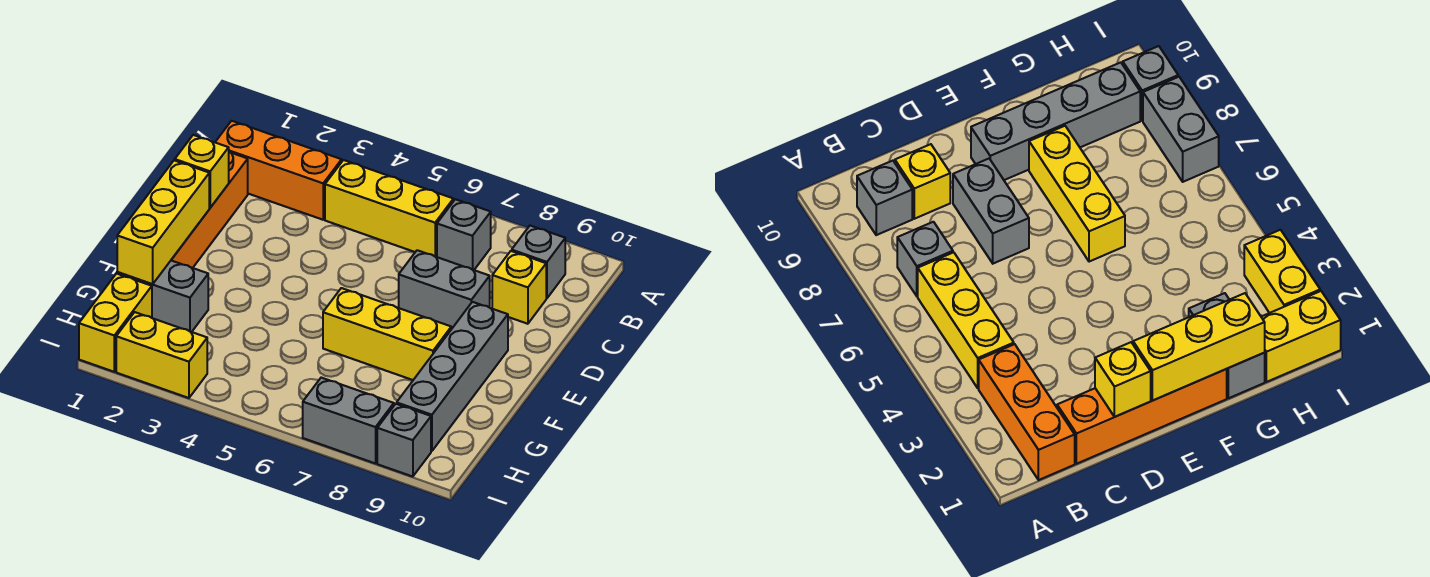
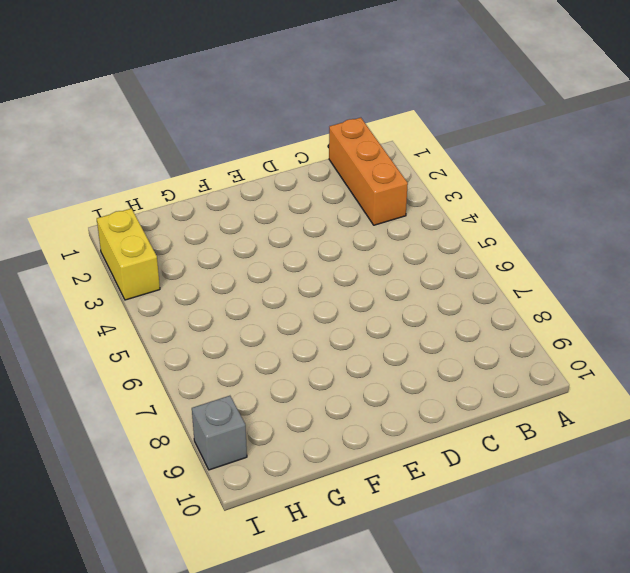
none -> yellow 1x3 brick [325,160,453,257]
none -> grey 1x1 brick [437,199,491,270]
none -> grey 1x1 brick [512,226,565,298]

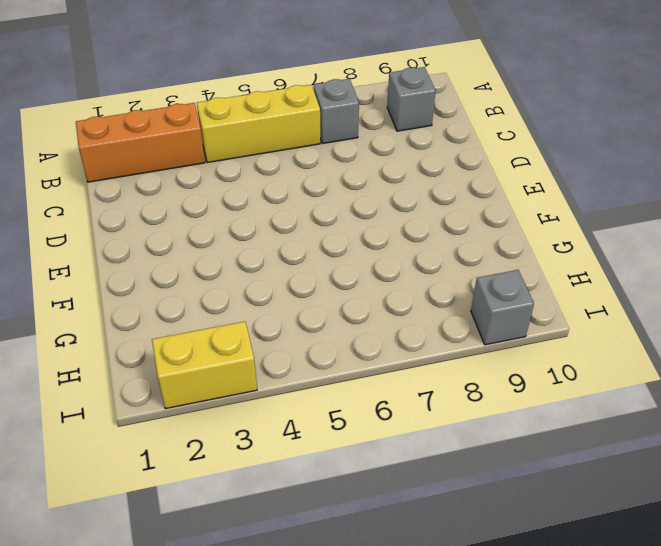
none -> orange 1x4 brick [171,152,248,268]
none -> yellow 1x1 brick [492,251,546,324]
none -> grey 1x2 brick [399,250,490,329]

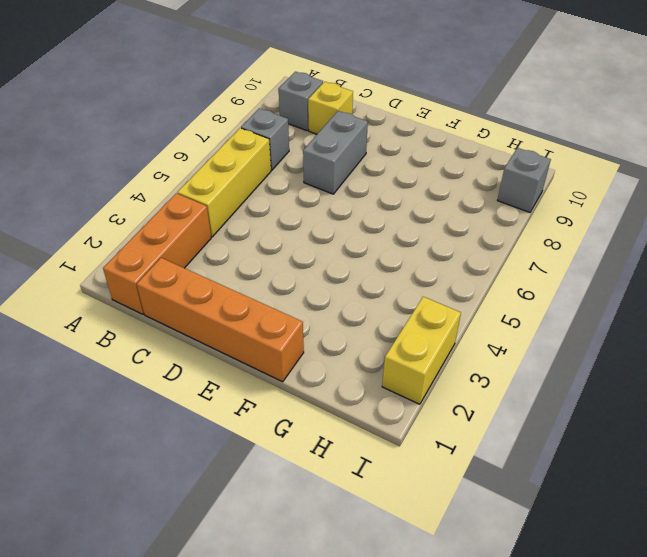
none -> grey 1x4 brick [397,302,508,451]
none -> yellow 1x3 brick [323,288,451,380]
none -> grey 1x2 brick [117,261,208,332]

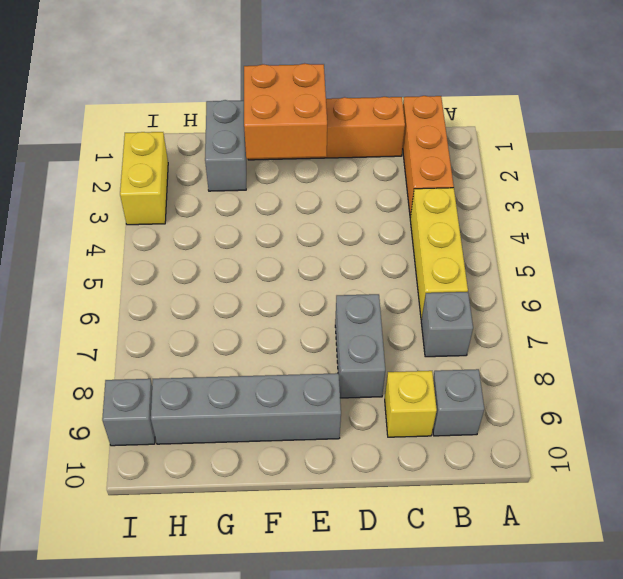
orange 2x2 brick [244,63,327,159] -> yellow 1x3 brick [117,160,209,284]
none -> yellow 1x3 brick [323,288,451,380]
none -> yellow 1x2 brick [79,274,152,372]
none -> grey 1x2 brick [303,378,394,463]

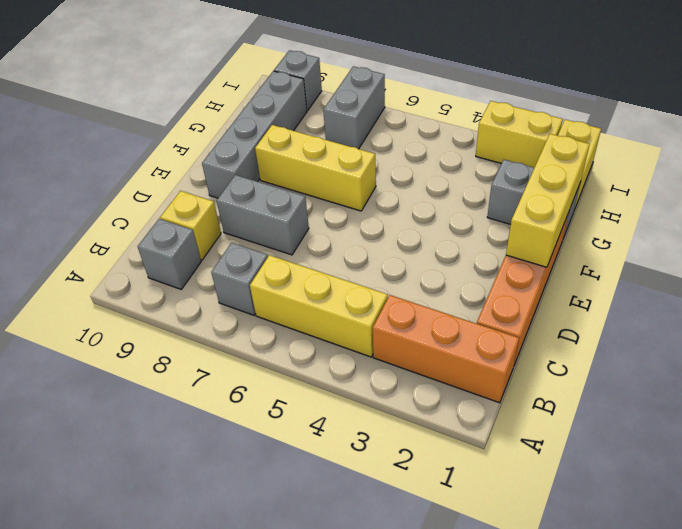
grey 1x2 brick [323,66,385,149] -> grey 1x2 brick turned to [303,378,394,463]
none -> yellow 1x1 brick [175,135,229,208]

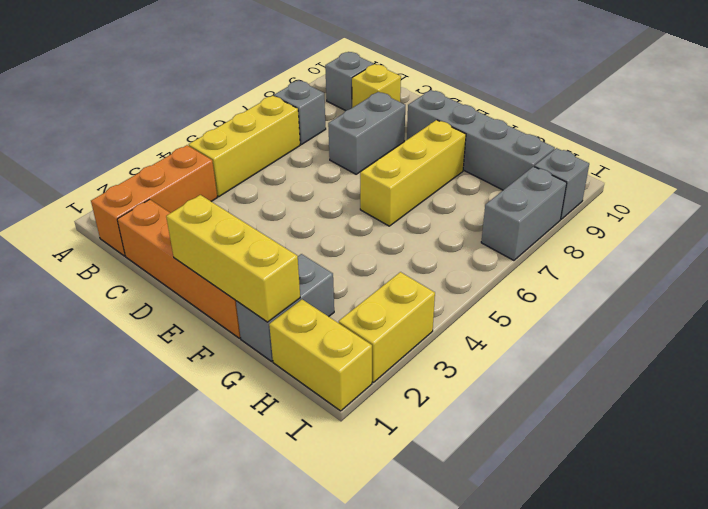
none -> yellow 1x1 brick [175,135,229,208]

